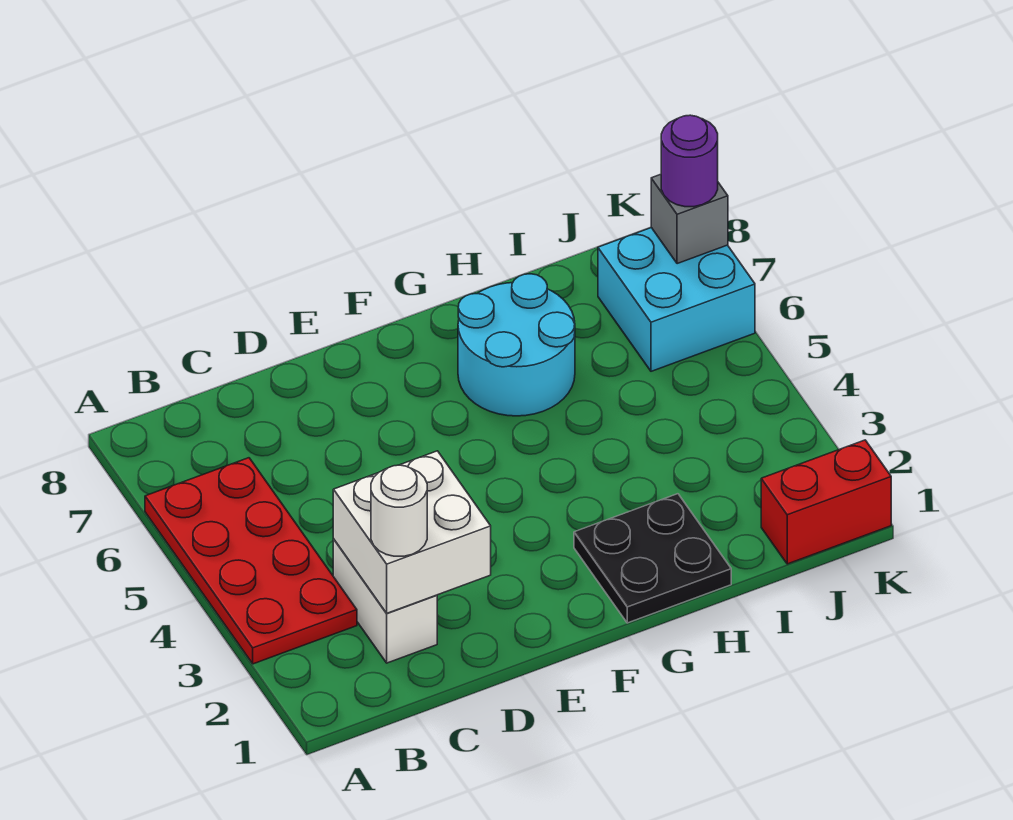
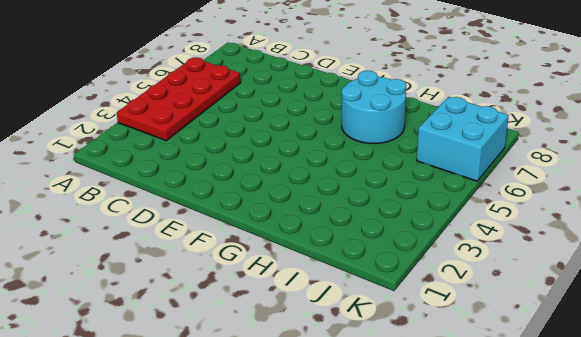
none -> white 1x2 brick [333,539,437,663]
none -> black 2x2 plate [574,494,731,623]

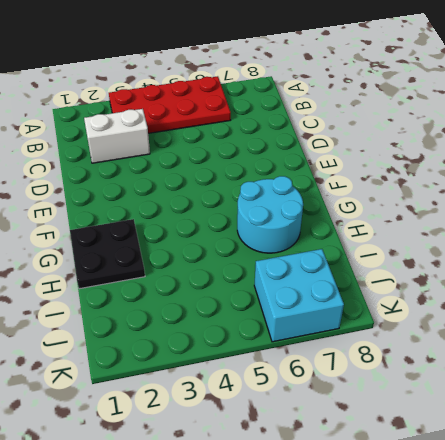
none -> red 1x2 brick [761,440,891,564]
none -> white 2x2 brick [333,451,491,613]

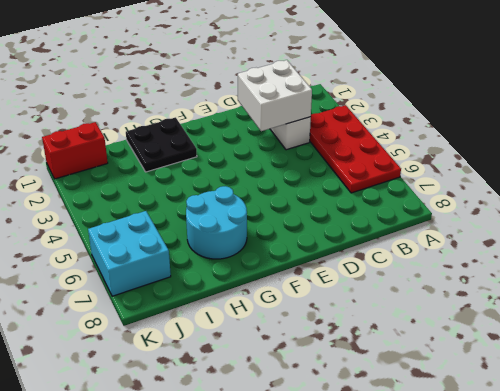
none -> grey 1x1 brick [651,174,728,264]
none -> white 1x1 round brick [371,465,427,556]

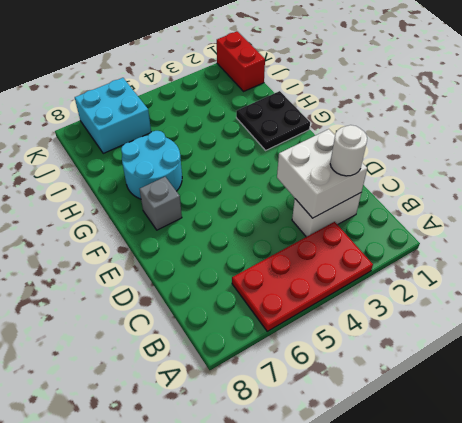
grey 1x1 brick [140,177,182,230] -> grey 1x1 brick moved to [651,174,728,264]
none -> purple 1x1 round brick [661,115,718,207]

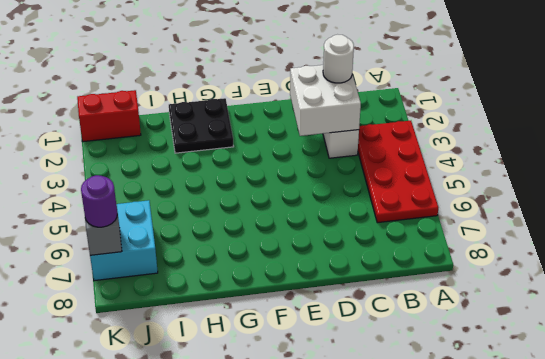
none -> cyan 2x2 round brick [458,274,575,416]

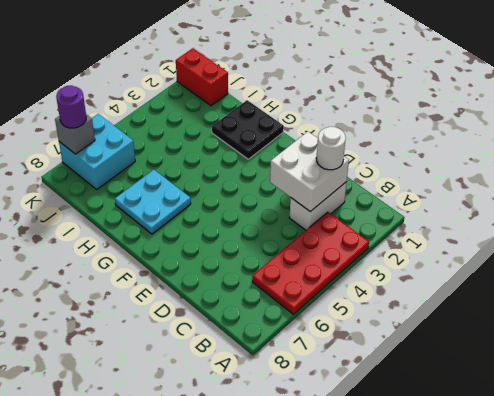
cyan 2x2 plate [115,170,191,234] -> cyan 2x2 round brick [458,274,575,416]

